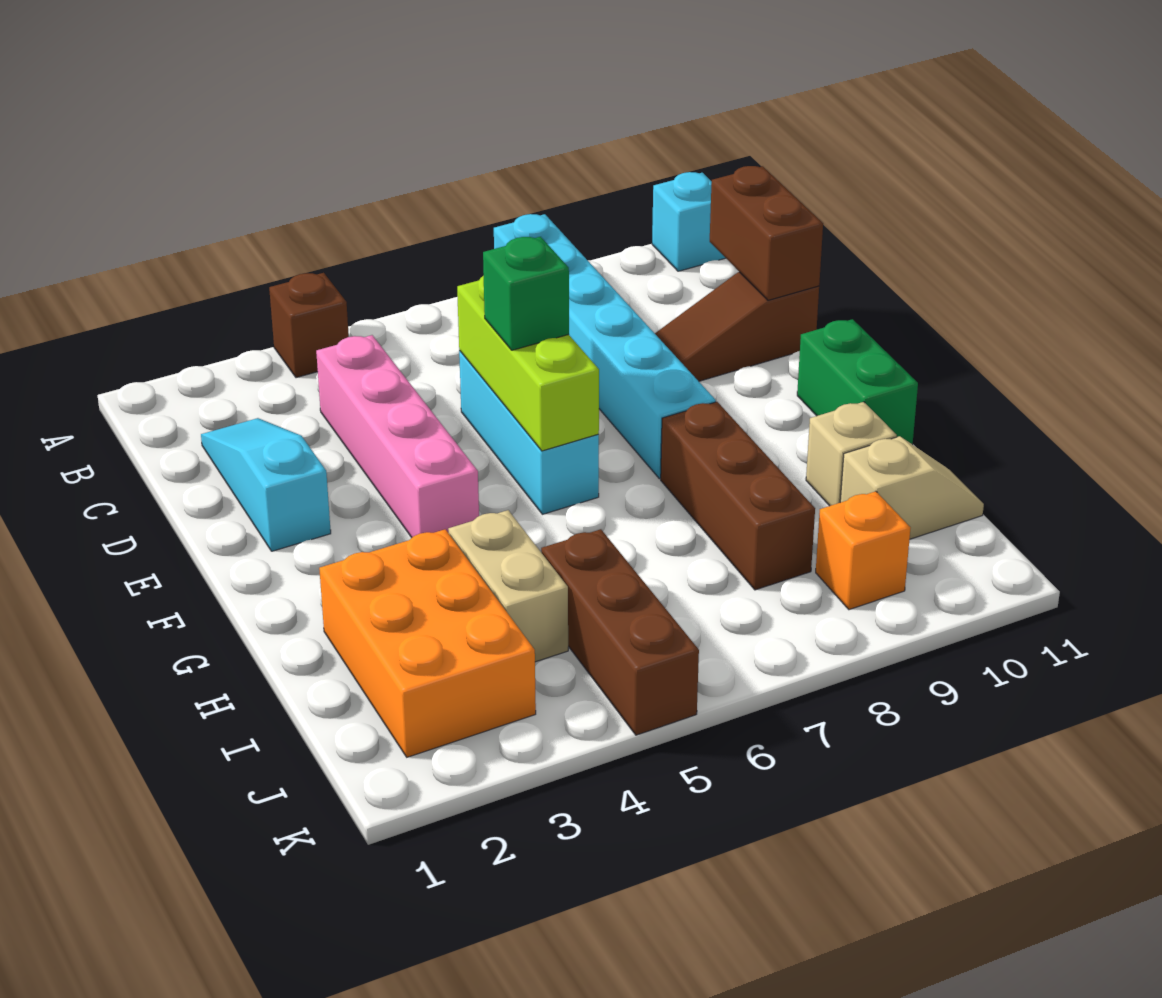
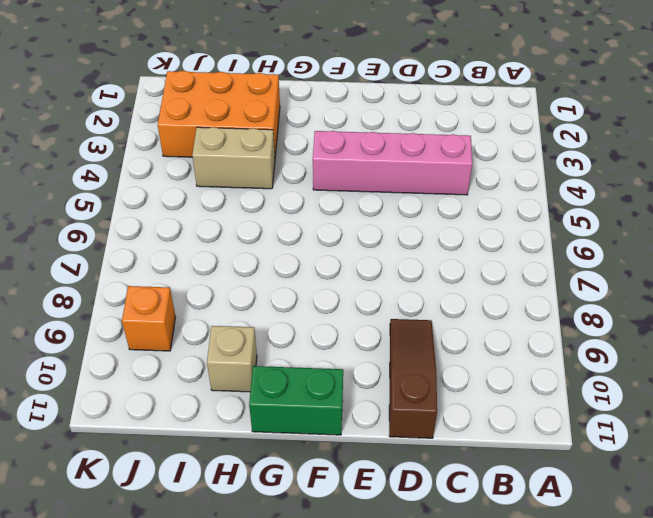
none -> brown 1x1 brick [269,273,349,378]
none -> cyan 1x6 brick [494,214,716,479]
none -> cyan 1x1 brick [652,172,725,271]

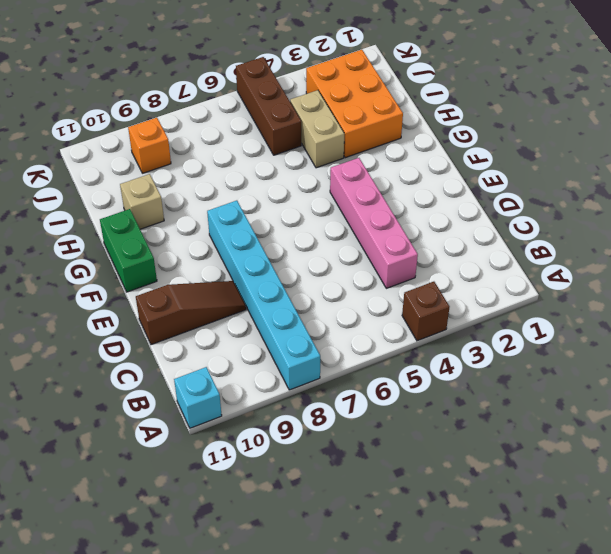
none -> cyan 1x3 slope [201,418,331,551]
none -> cyan 1x3 brick [459,351,599,514]
none -> brown 1x3 brick [661,402,815,590]

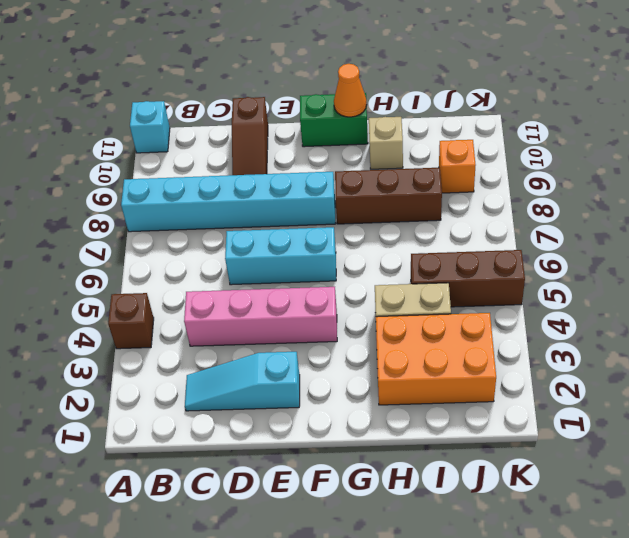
orange 1x1 cone [334,64,367,117] -> none
none -> tan 1x2 slope [840,436,984,539]
none -> brown 1x2 brick [710,166,823,300]
none -> lime 1x3 brick [457,276,599,451]

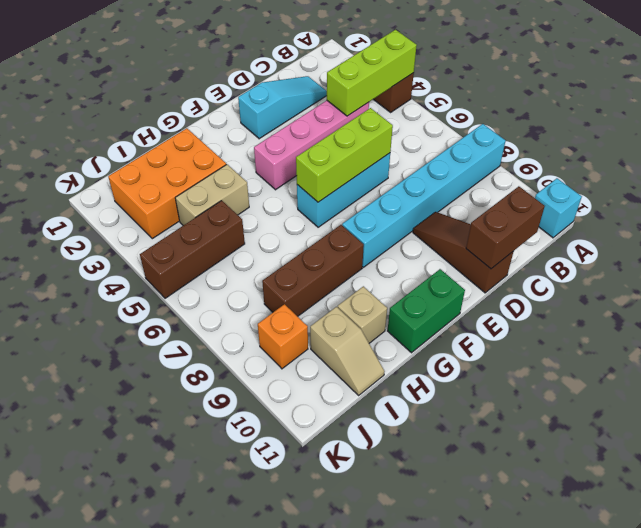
lime 1x3 brick [327,30,417,116] -> none
none -> green 1x1 brick [483,237,569,350]

